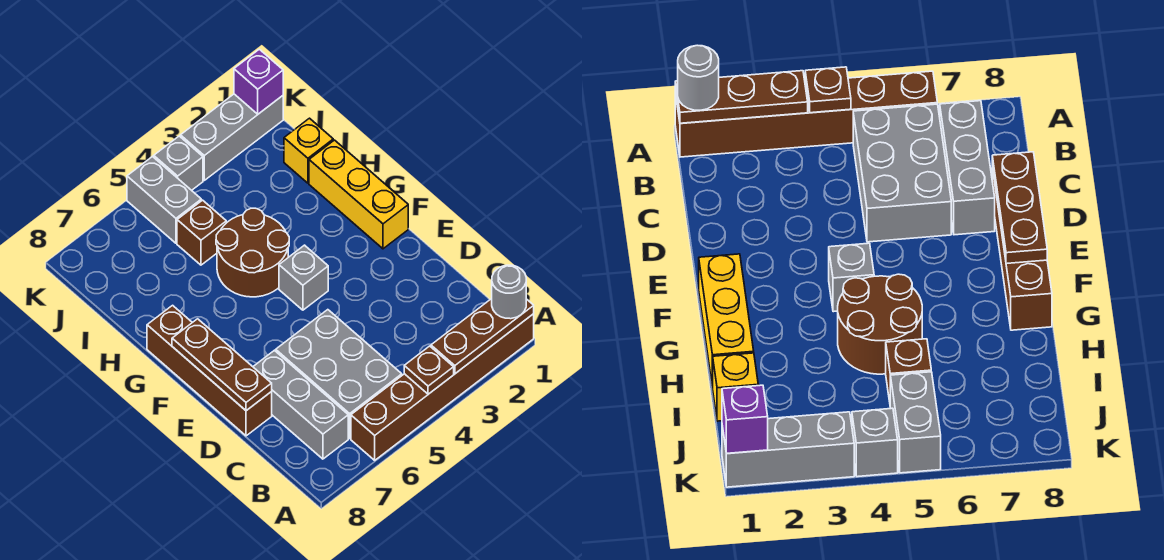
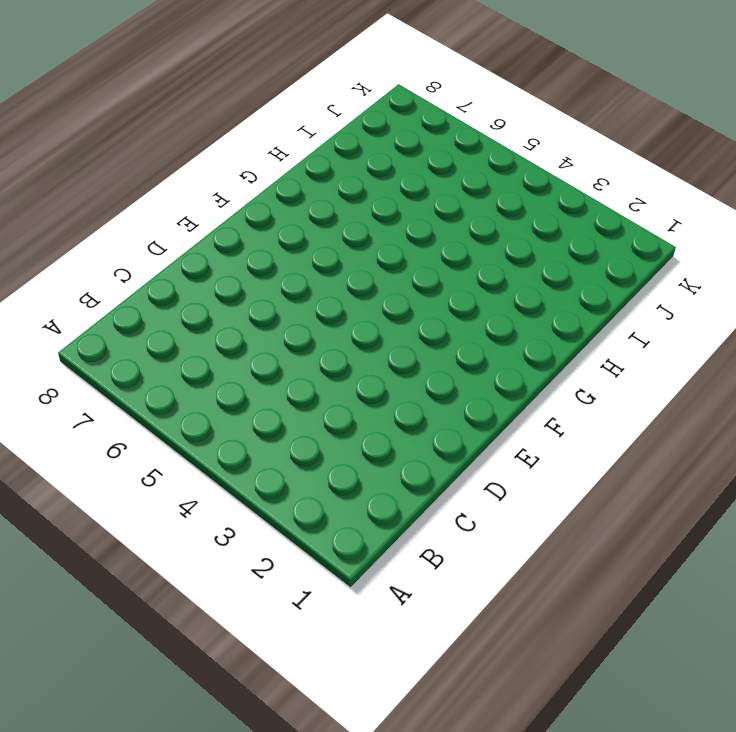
none -> brown 1x6 brick [351,314,534,460]
none -> grey 2x3 brick [276,310,402,438]
none -> grey 1x3 brick [253,350,348,459]

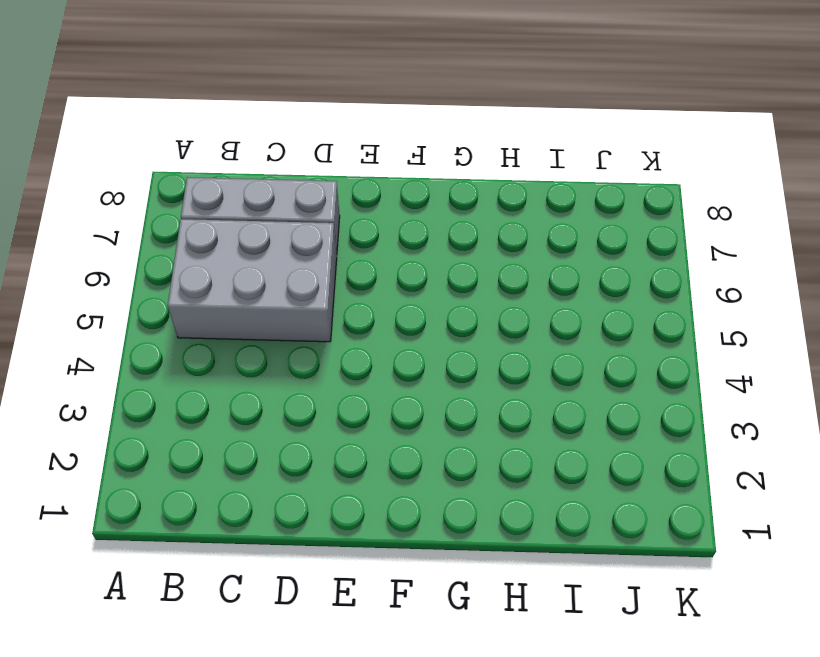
none -> brown 1x6 brick [351,314,534,460]
none -> brown 1x4 brick [147,305,272,436]
none -> yellow 1x3 brick [309,140,408,249]

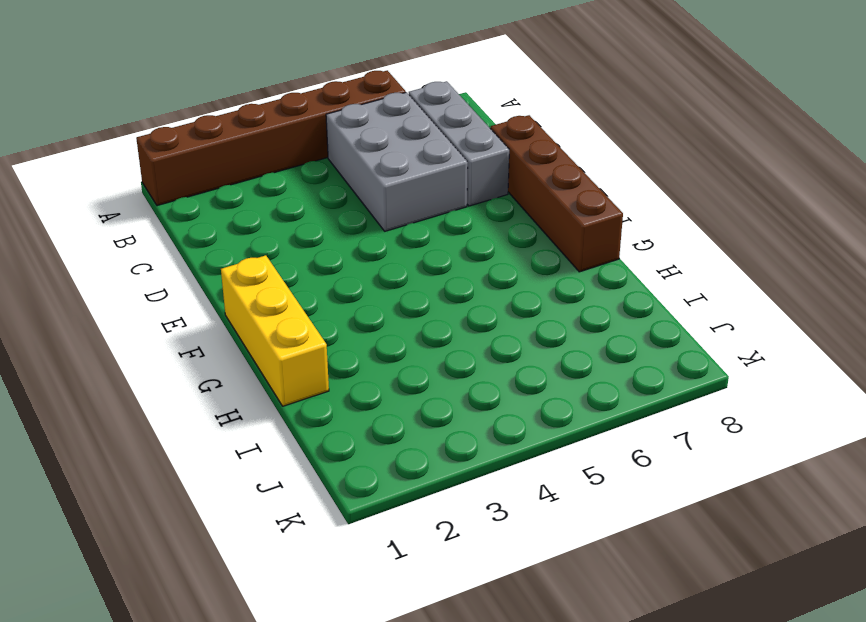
none -> grey 1x1 brick [279,245,328,310]
none -> brown 2x2 round brick [216,208,289,297]
none -> yellow 1x1 brick [284,118,333,183]

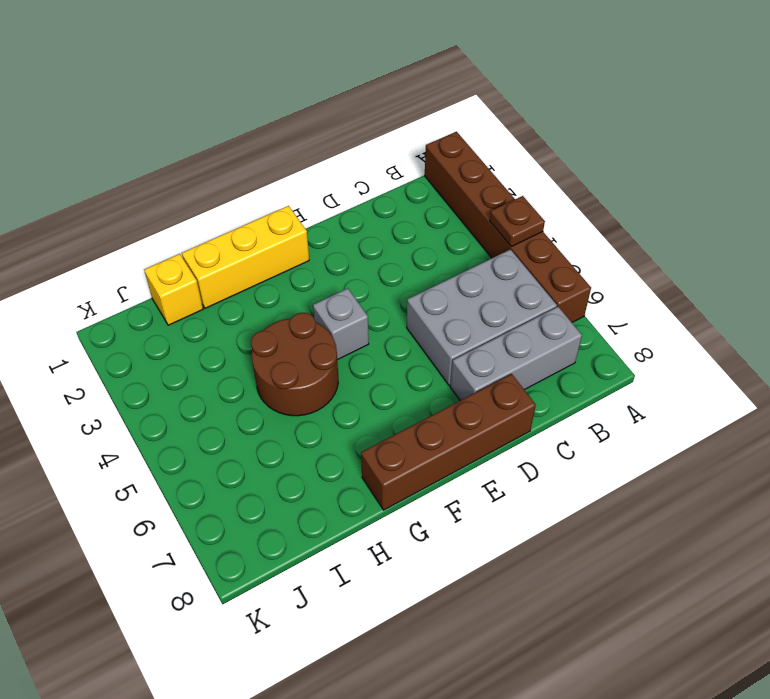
none -> brown 1x1 brick [177,200,226,265]
none -> grey 1x2 brick [127,157,201,243]
none -> grey 1x3 brick [180,94,283,180]

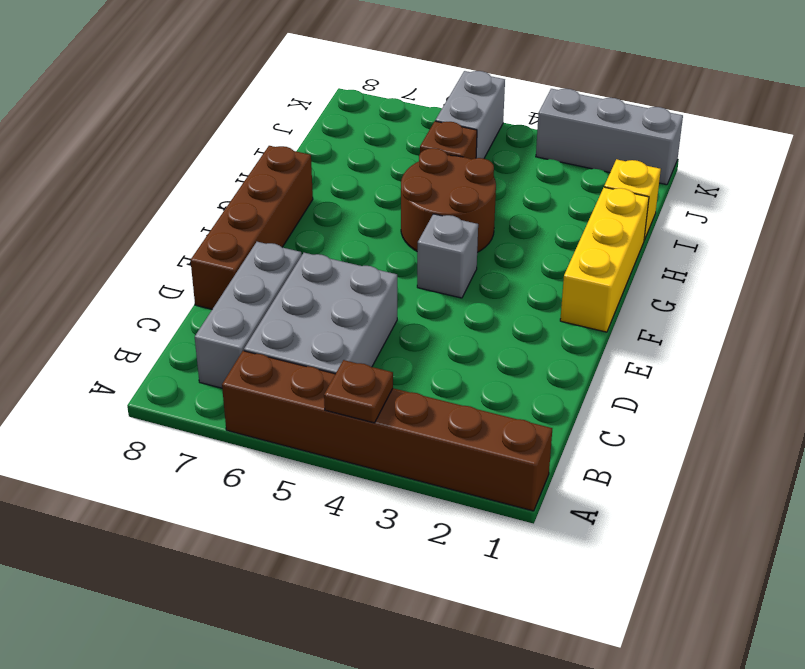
none -> grey 1x1 brick [154,136,203,190]
none -> brown 1x3 plate [431,299,534,374]
none -> brown 1x3 plate [172,319,272,411]

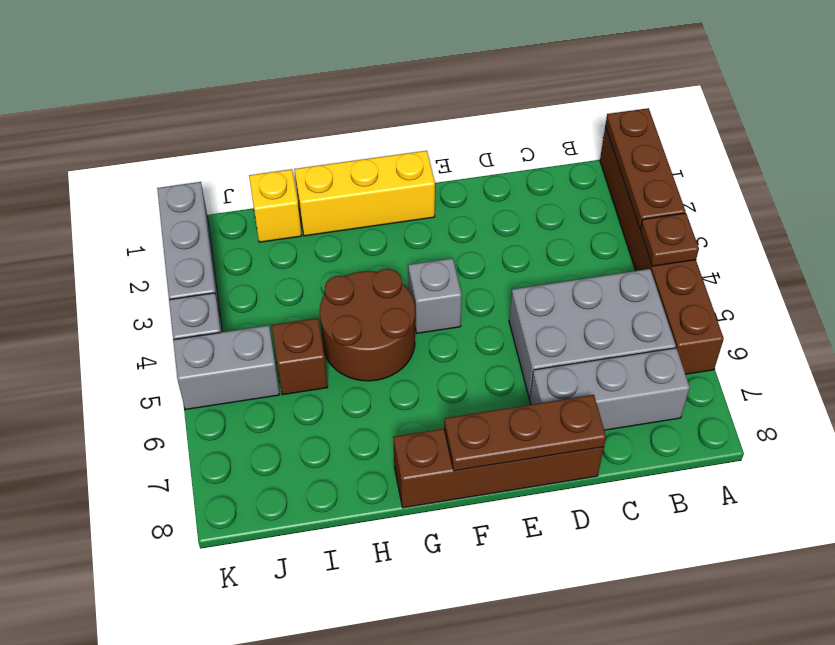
none -> purple 1x1 brick [234,49,283,114]
none -> grey 1x1 round brick [492,265,526,319]

